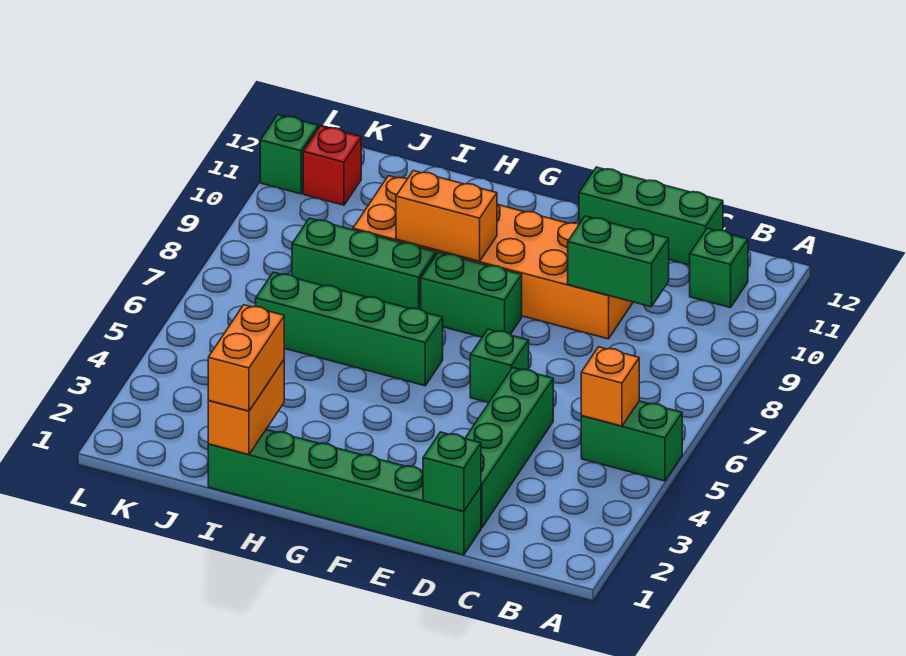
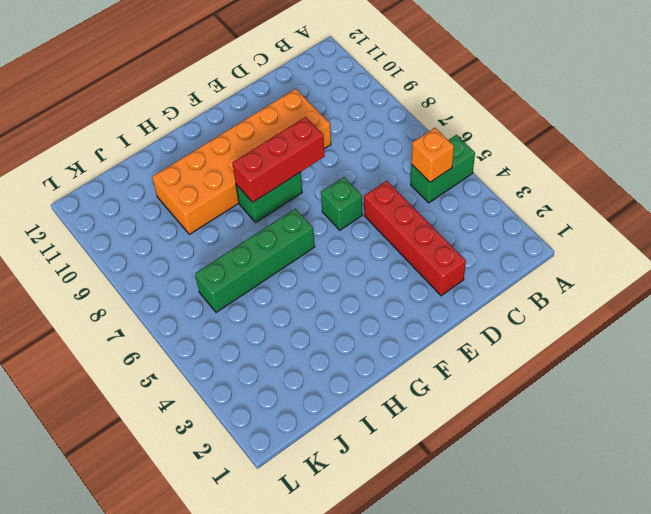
red 1x4 brick [364,181,466,296] -> green 1x4 brick [465,368,553,528]
red 1x3 brick [232,117,325,202] -> none
none -> green 1x1 brick [690,228,748,308]
none -> green 1x3 brick [579,167,723,265]
none -> green 1x6 brick [208,429,481,555]

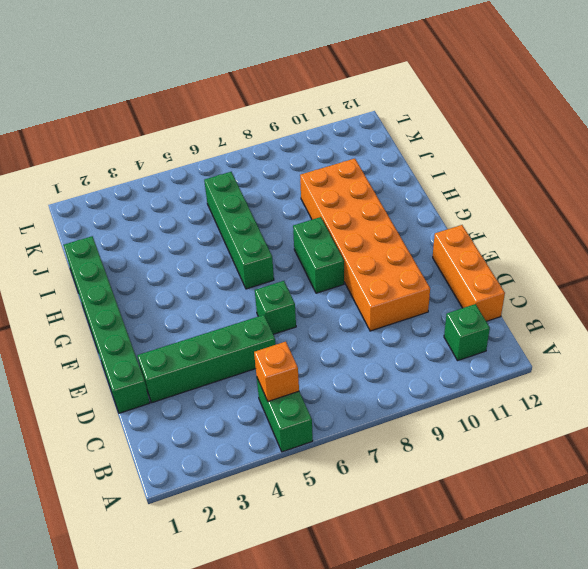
orange 1x3 brick [433,225,505,321] -> green 1x3 brick [579,167,723,265]
none -> green 1x3 brick [292,218,436,309]
none -> red 1x1 brick [303,126,361,205]
none -> green 1x1 brick [260,115,318,194]

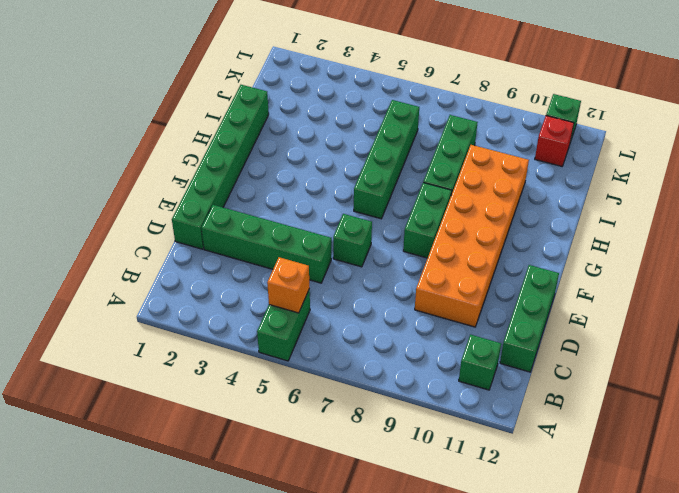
none -> green 1x2 brick [568,216,669,307]
none -> green 1x1 brick [423,432,481,511]
none -> orange 1x2 brick [396,171,497,261]

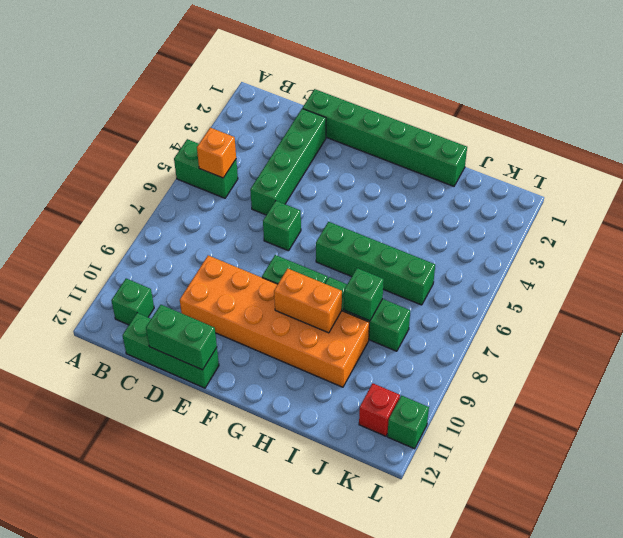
green 1x2 brick [146,305,217,370] -> green 1x2 brick moved to [568,216,669,307]
green 1x1 brick [344,268,384,321] -> green 1x1 brick moved to [423,432,481,511]
none -> orange 1x2 brick [208,360,284,455]
none -> orange 1x2 brick [208,305,284,411]

